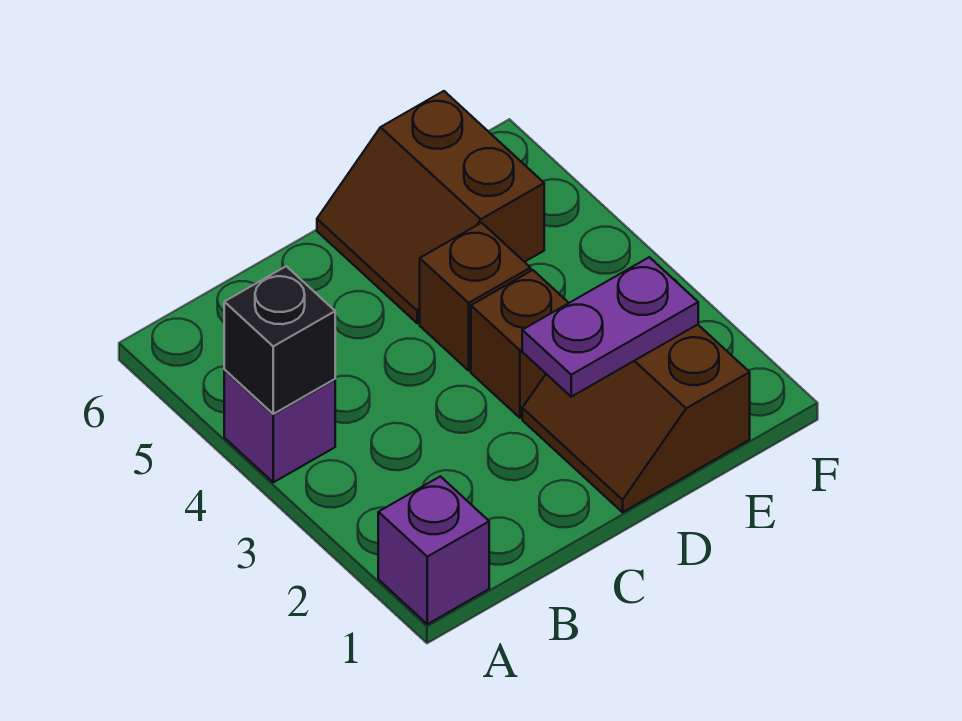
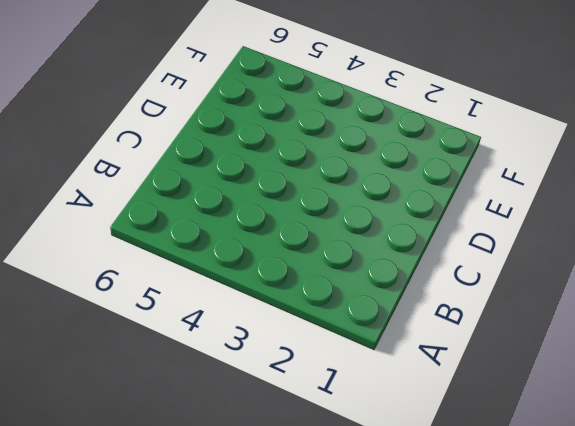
none -> purple 1x1 brick [378,476,489,624]
none -> purple 1x1 brick [224,370,335,482]

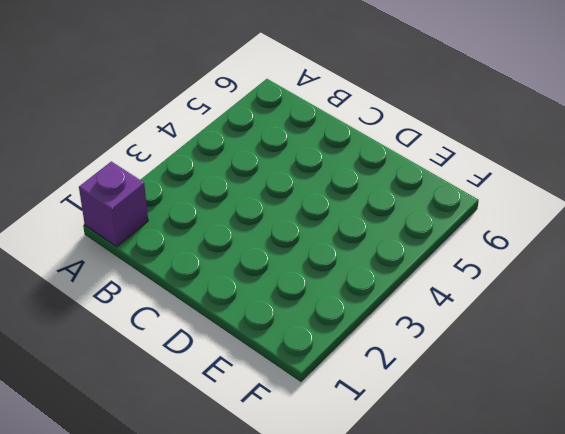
none -> purple 1x1 brick [224,370,335,482]
none -> brown 2x2 slope [522,325,750,512]

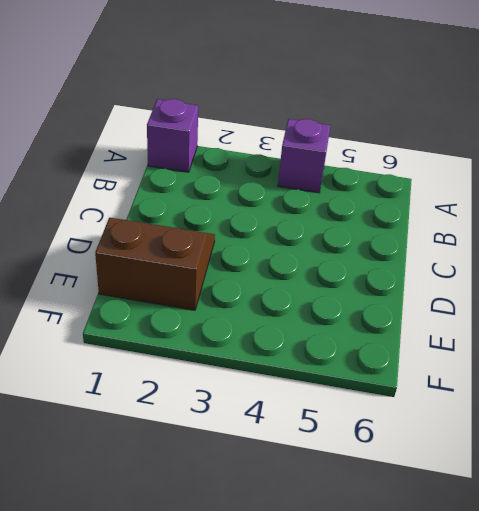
none -> brown 1x1 brick [471,270,568,418]
none -> brown 1x1 brick [420,223,531,370]

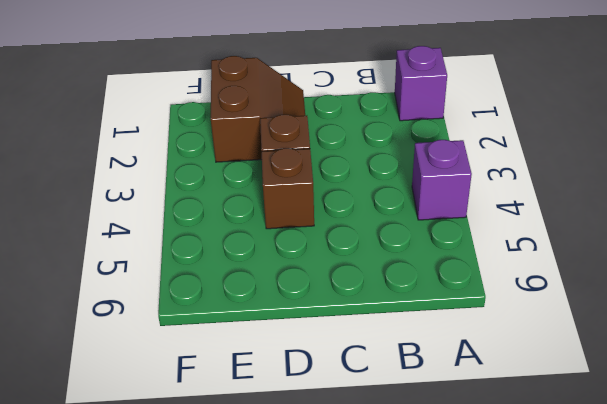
none -> brown 2x2 slope [317,91,544,323]
none -> black 1x1 brick [224,266,335,414]

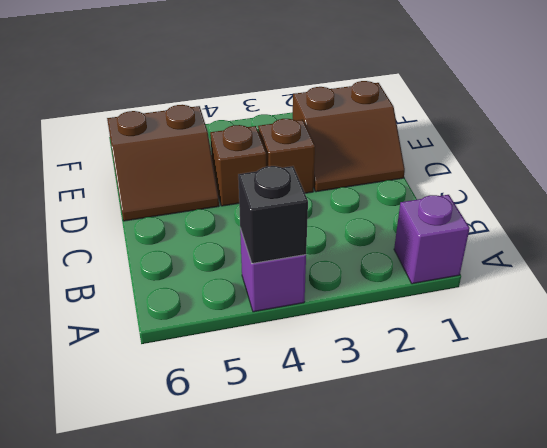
none -> purple 1x2 plate [522,257,698,397]

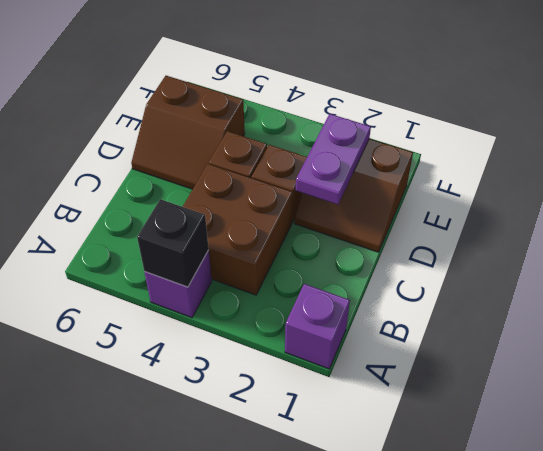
brown 2x2 brick [183,164,293,295] -> none

